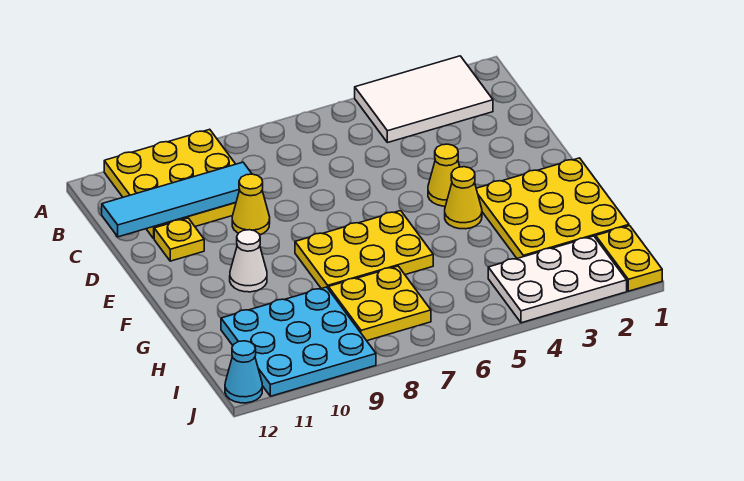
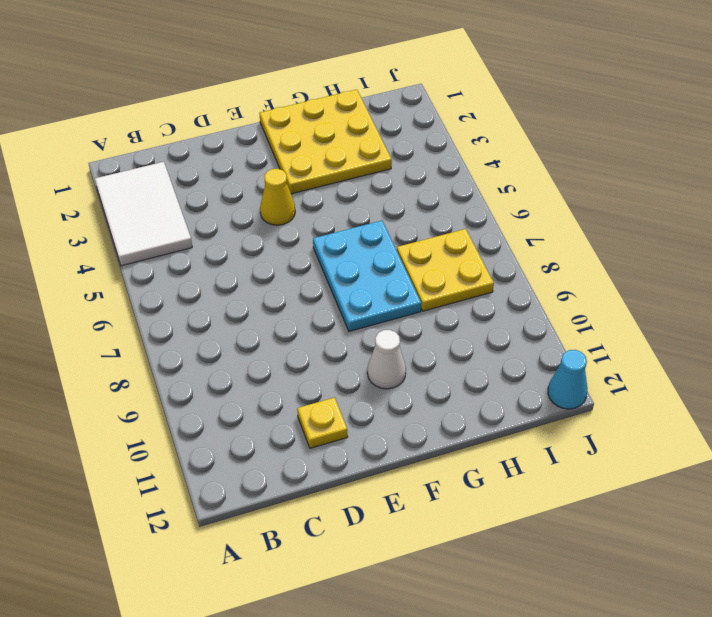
cyan 2x3 plate [313,221,421,331] -> yellow 2x3 plate [295,211,433,289]
none -> yellow 3x3 plate [104,129,236,238]
none -> yellow 1x1 cone [232,174,270,235]
none -> yellow 1x1 cone [445,167,482,229]

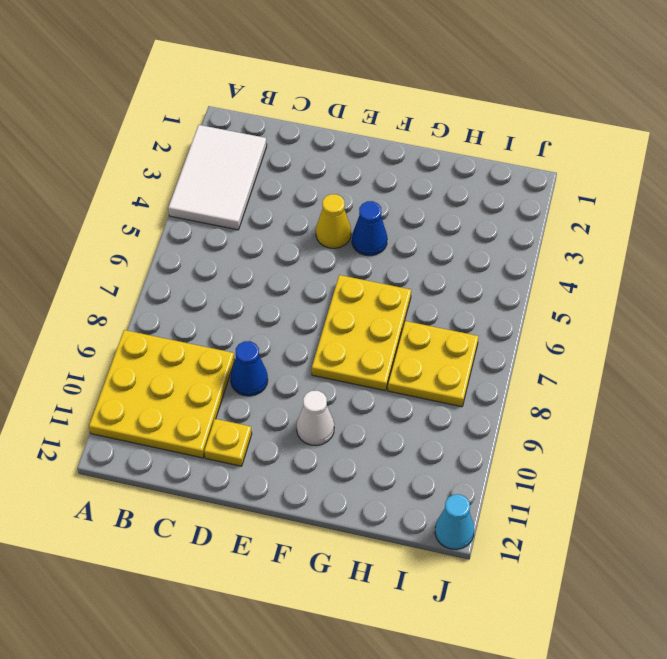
blue 1x1 cone [230,341,268,396] -> yellow 1x1 cone [232,174,270,235]
blue 1x1 cone [352,201,387,256] -> yellow 1x1 cone [445,167,482,229]
none -> yellow 3x3 plate [476,158,629,258]
none -> cyan 3x3 plate [221,287,376,396]
none -> yellow 1x2 plate [596,226,662,291]

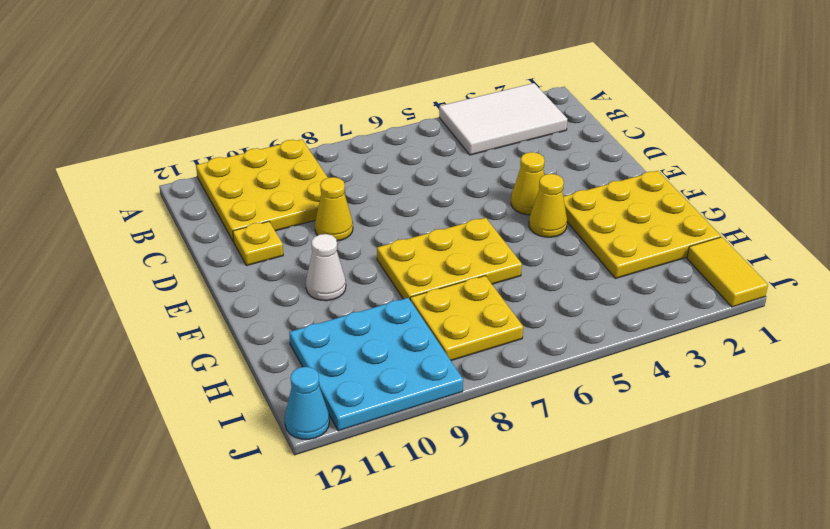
yellow 1x2 tile [687,237,768,307] -> yellow 1x2 plate [596,226,662,291]
none -> white 2x3 plate [488,236,627,323]
none -> cyan 1x4 tile [102,162,252,237]

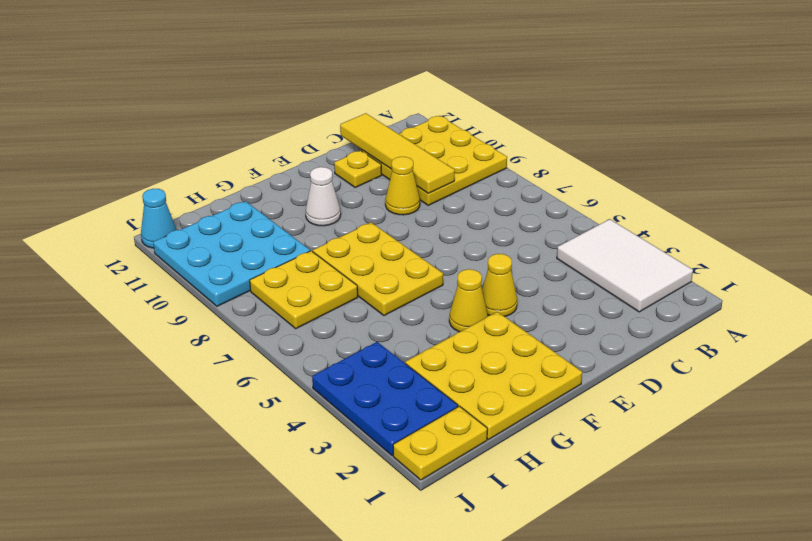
yellow 1x4 tile [340,113,455,194] -> cyan 1x4 tile [102,162,252,237]
blue 2x3 plate [312,342,458,456] -> white 2x3 plate [488,236,627,323]

